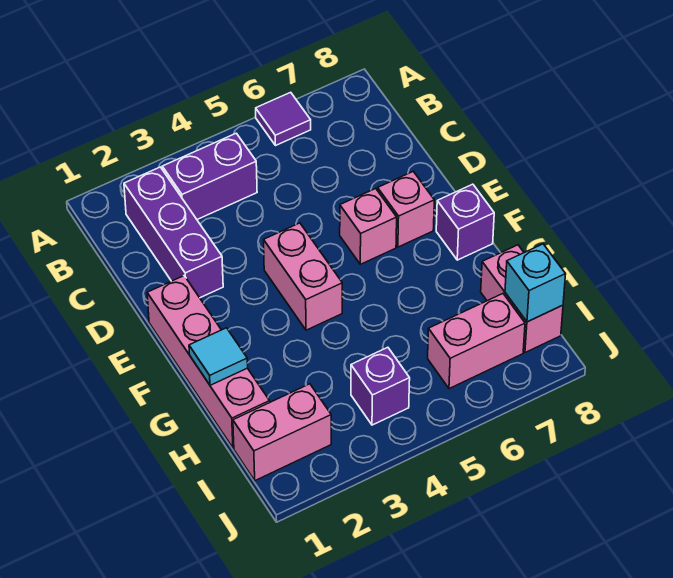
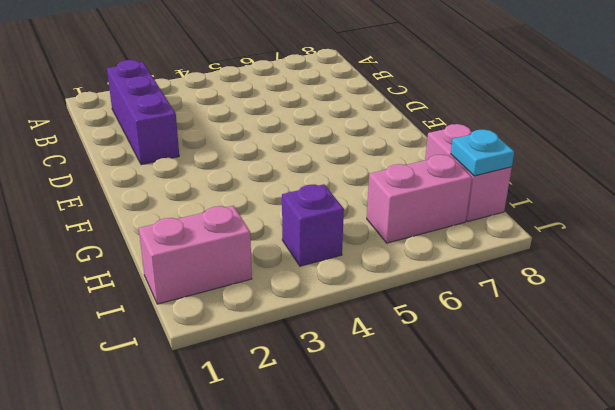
cyan 1x1 plate [451,129,514,176] -> cyan 1x1 brick [505,244,566,322]
none -> purple 1x1 tile [256,92,311,146]
none -> purple 1x2 brick [162,133,257,219]
none -> pink 1x4 brick [147,276,270,448]

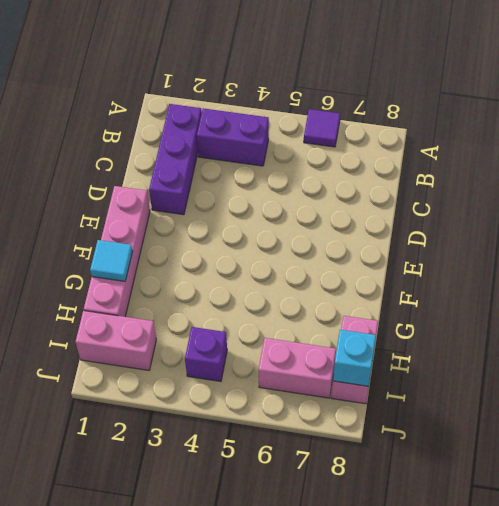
none -> pink 1x2 brick [264,223,342,330]
none -> pink 1x1 brick [340,189,397,264]
none -> pink 1x1 brick [378,171,434,247]

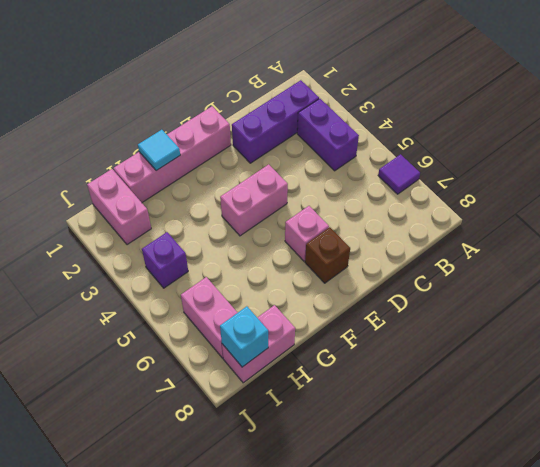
brown 1x1 brick [305,227,350,283] -> pink 1x1 brick [378,171,434,247]
none -> purple 1x1 brick [436,184,494,260]

